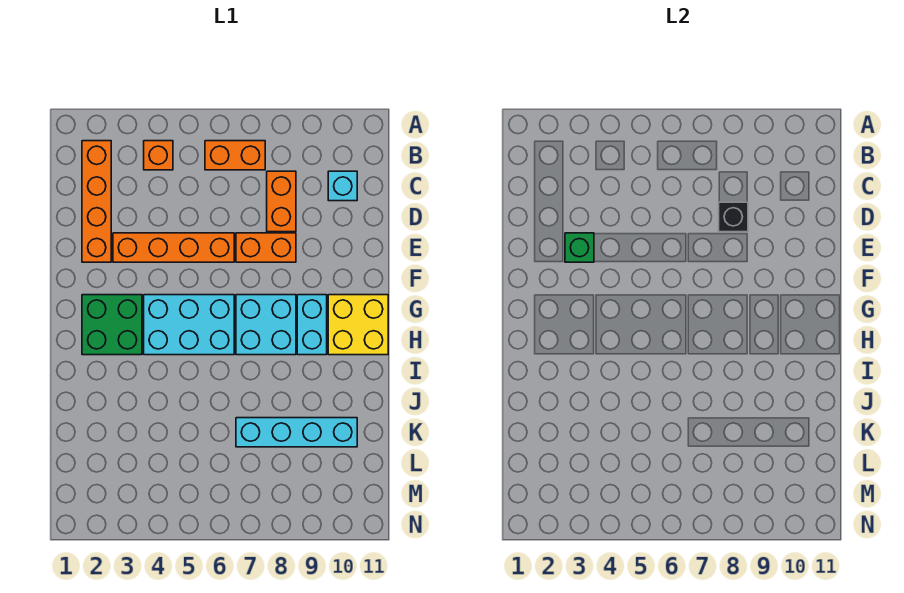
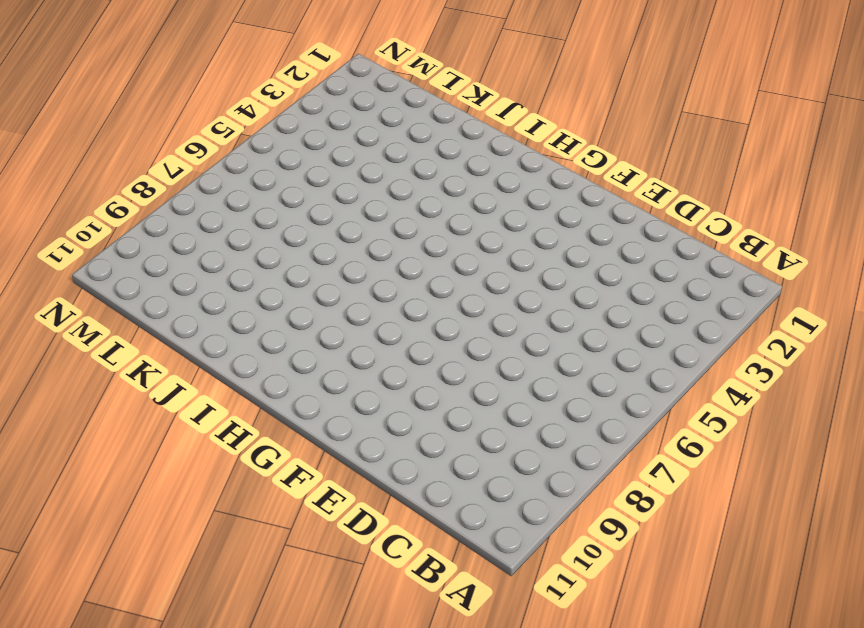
none -> orange 1x4 brick [82,141,111,262]
none -> orange 1x1 brick [144,141,173,170]
none -> orange 1x2 brick [205,141,265,170]

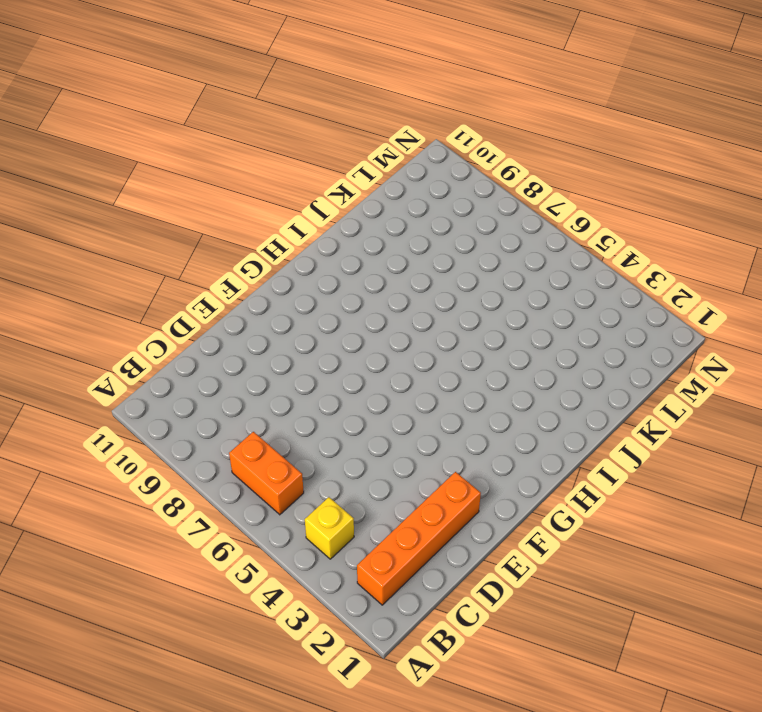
yellow 1x1 brick [305,497,354,559] -> orange 1x1 brick [144,141,173,170]
none -> orange 1x2 brick [267,171,296,232]
none -> cyan 1x1 brick [328,171,357,201]
none -> orange 1x4 brick [113,233,234,262]

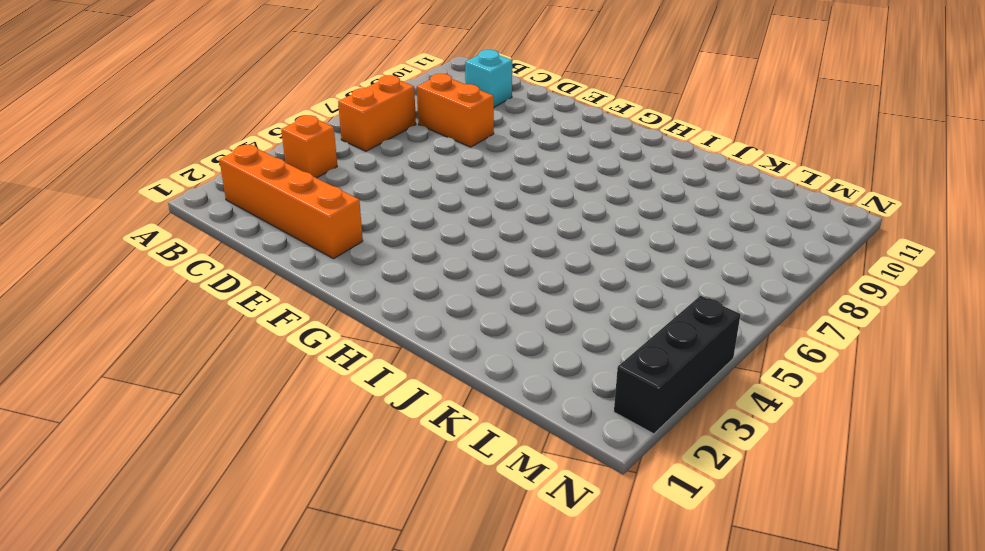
black 1x3 brick [614,296,741,434] -> none
none -> orange 1x4 brick [113,233,234,262]
none -> orange 1x2 brick [236,233,296,262]
none -> green 2x2 brick [82,295,142,355]

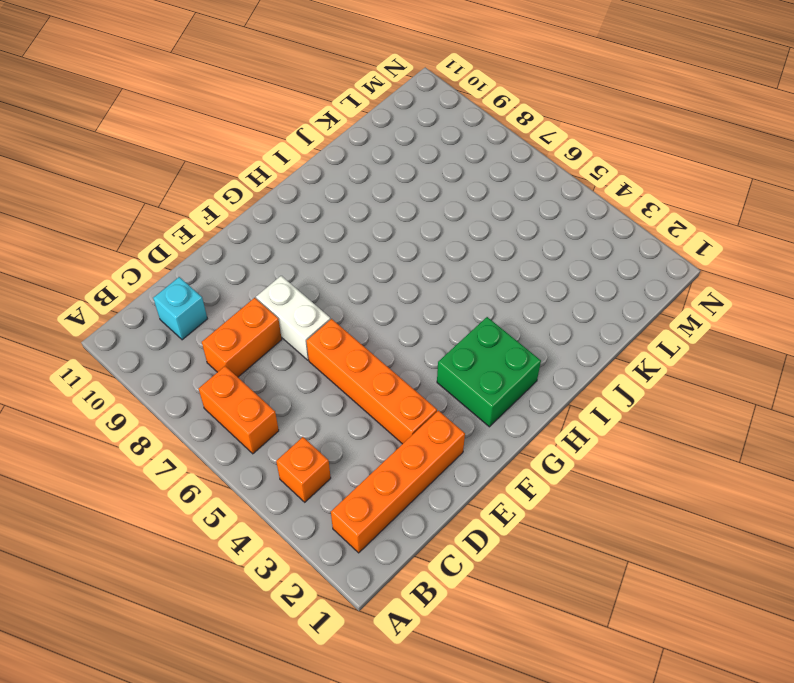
white 1x2 brick [256,276,330,360] -> orange 1x2 brick [236,233,296,262]
none -> cyan 2x3 brick [144,295,234,355]
none -> cyan 2x2 brick [236,295,296,355]
none -> cyan 1x2 brick [297,295,327,355]

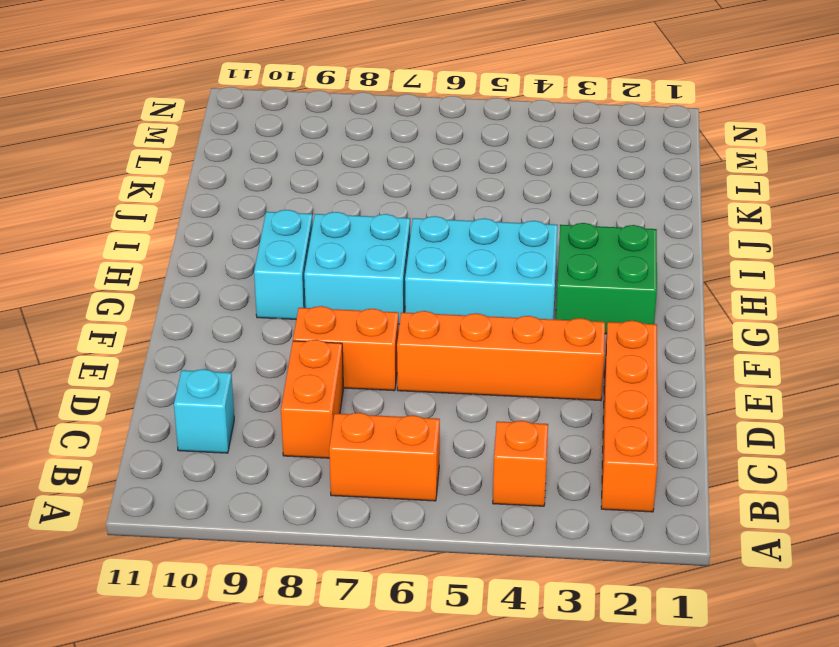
none -> yellow 2x2 brick [328,295,388,355]
none -> cyan 1x4 brick [236,418,357,447]
none -> black 1x1 brick [719,202,748,232]

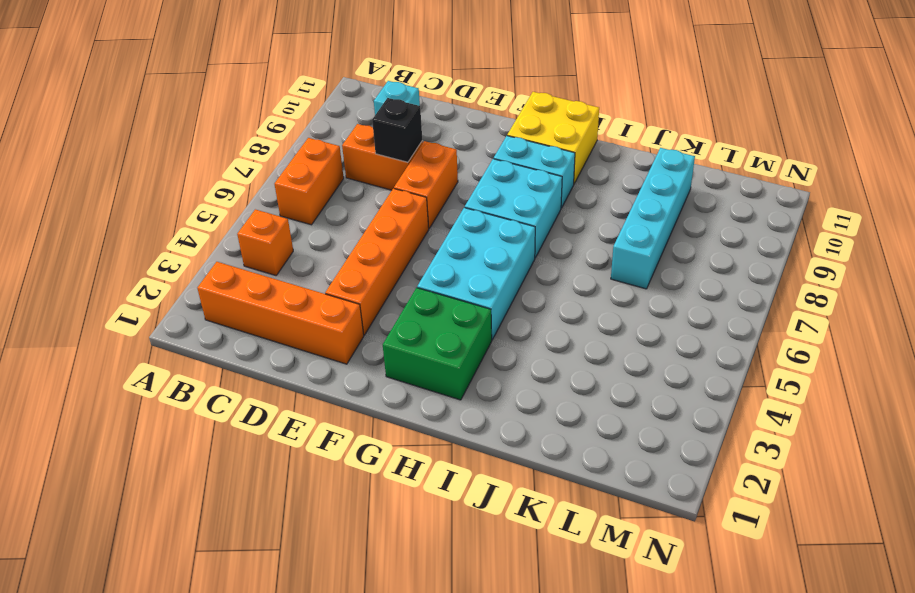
none -> green 1x1 brick [565,233,594,262]

